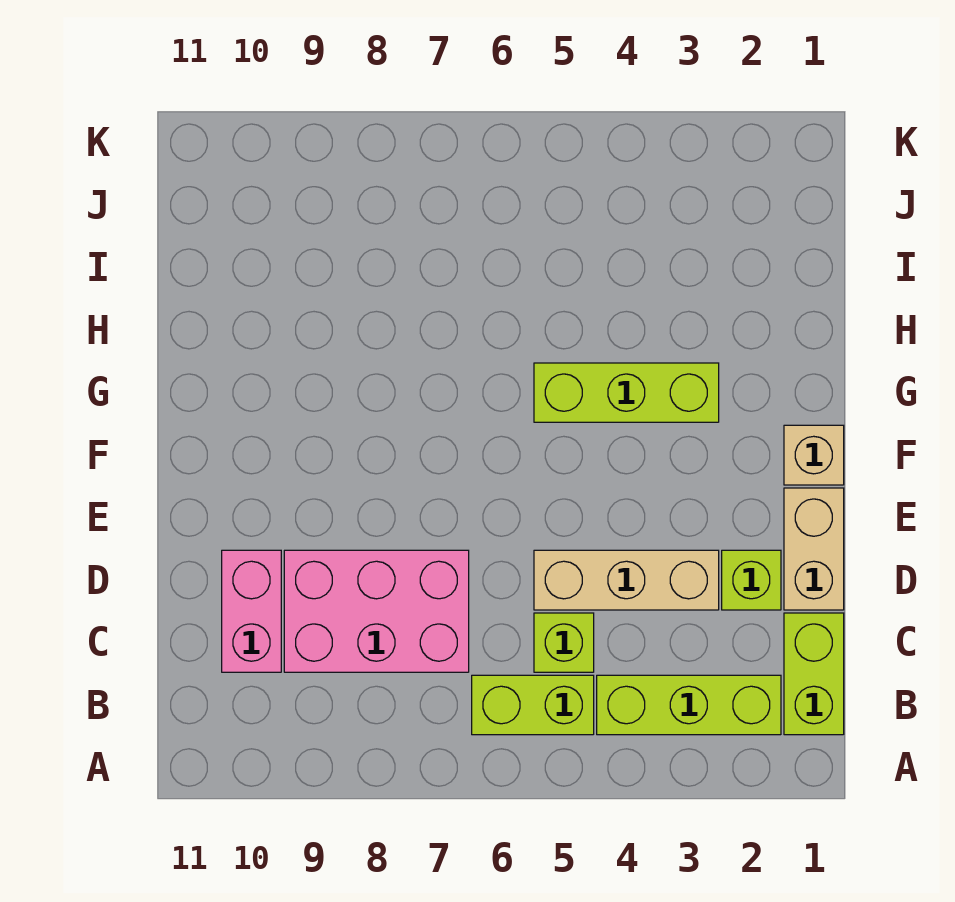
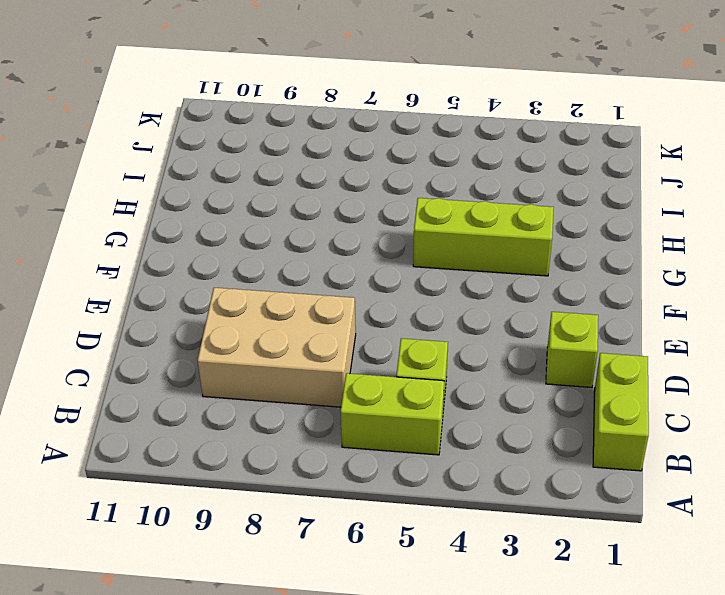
tan 2x3 brick [198,288,356,407] -> pink 2x3 brick [284,550,469,672]
none -> lime 1x3 brick [597,675,781,735]
none -> pink 1x2 brick [222,550,281,672]

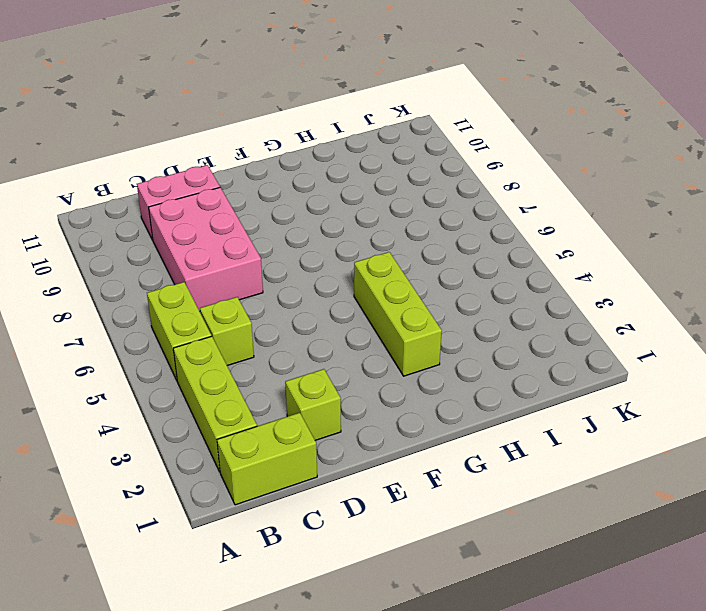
none -> tan 1x2 brick [784,488,844,610]
none -> tan 1x3 brick [534,550,719,610]

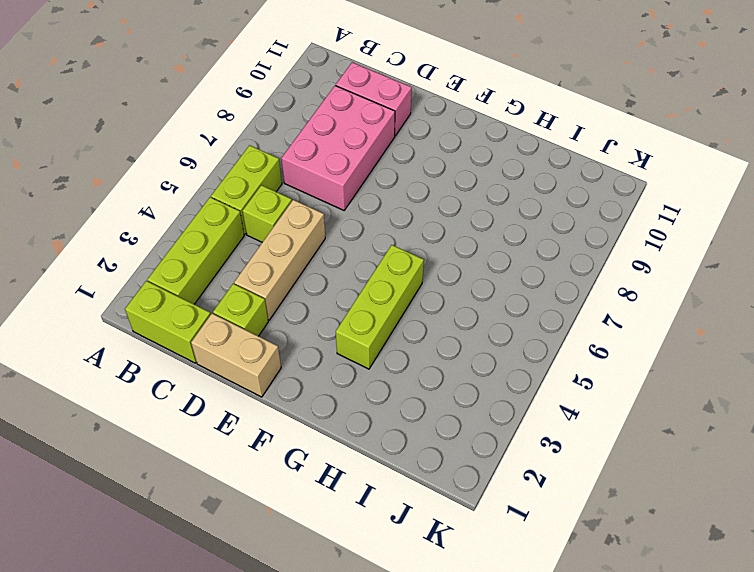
none -> tan 1x1 brick [784,425,844,485]

